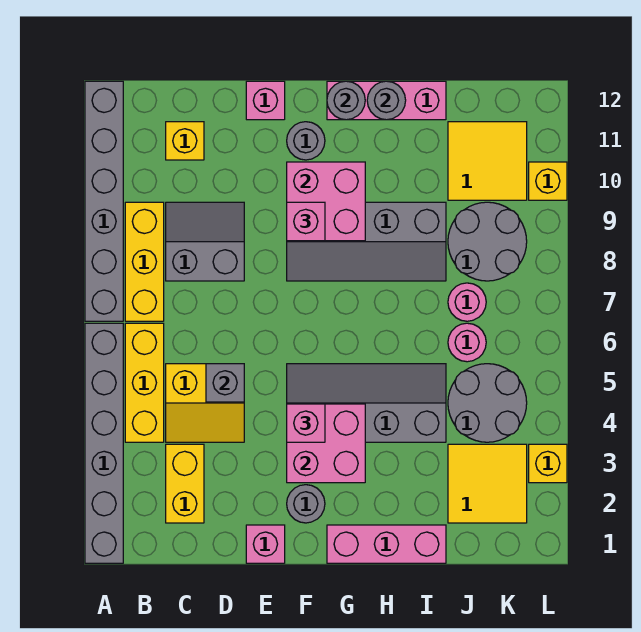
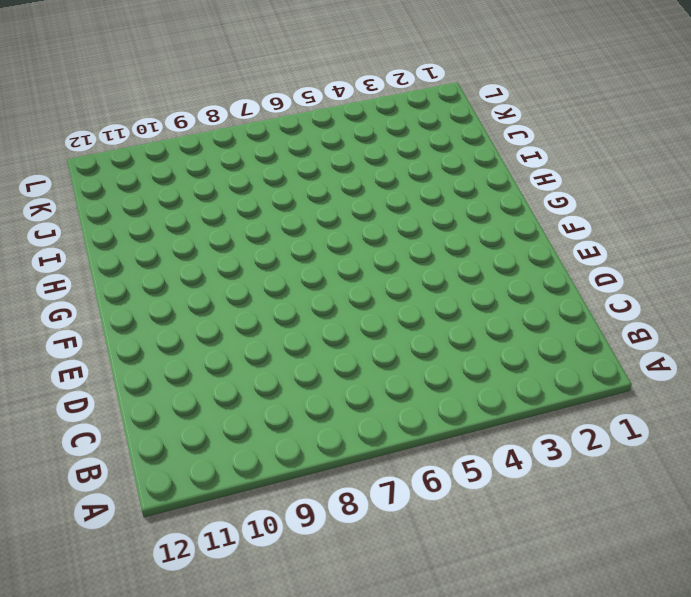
none -> grey 1x6 brick [85,323,123,563]
none -> grey 1x6 brick [85,81,123,321]
none -> yellow 1x3 brick [125,323,164,442]
none -> yellow 1x3 brick [125,202,164,321]

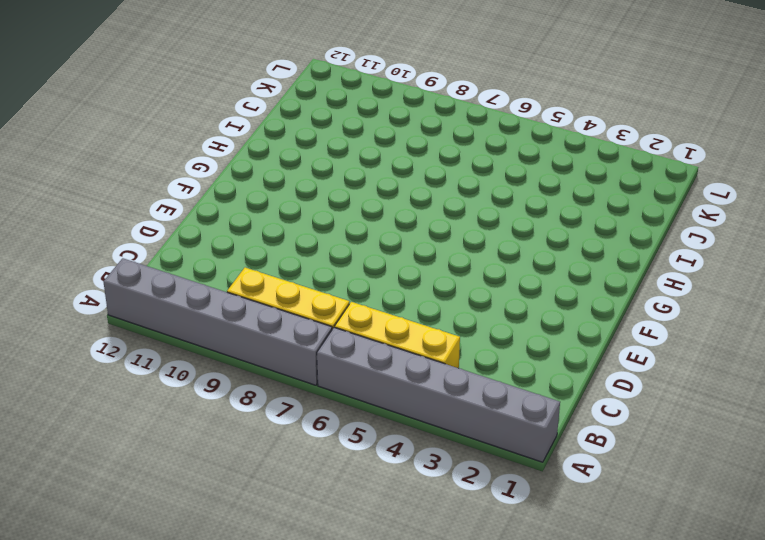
none -> yellow 1x2 brick [166,444,204,523]
none -> yellow 2x2 slope [166,364,244,442]
none -> grey 2x2 slope [166,202,244,281]
none -> yellow 1x1 brick [166,122,204,160]

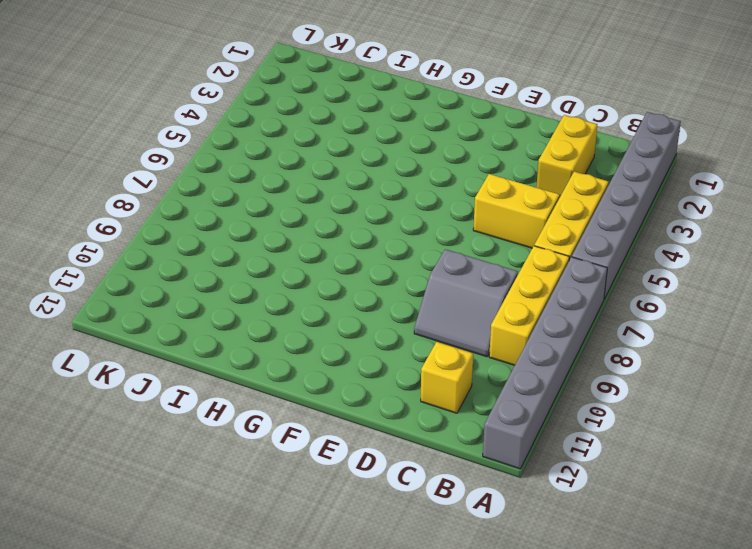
none -> pink 1x1 brick [246,525,285,563]
none -> pink 1x1 brick [246,81,285,120]
none -> grey 1x1 round brick [287,485,325,523]
none -> grey 2x4 slope [287,364,446,442]

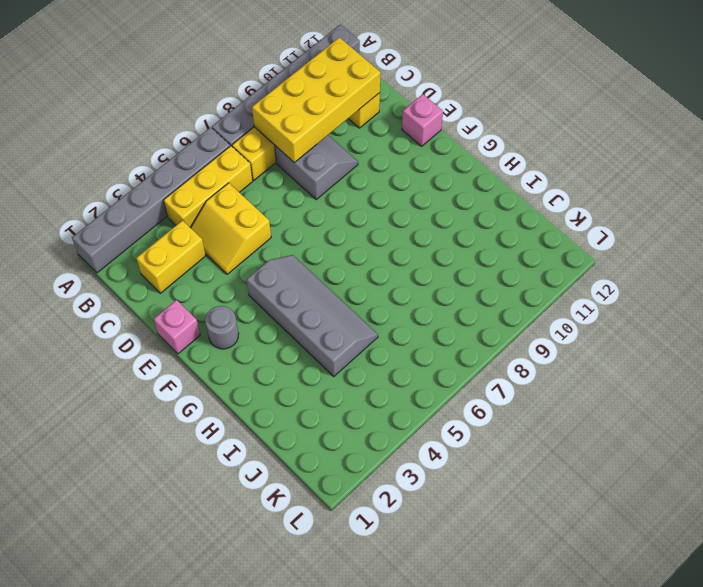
yellow 2x4 brick [252,37,381,163] -> none
none -> grey 2x4 slope [287,202,446,281]
none -> grey 1x1 round brick [287,122,325,160]
none -> pink 1x3 brick [327,525,446,563]
none -> pink 1x3 brick [327,81,446,120]

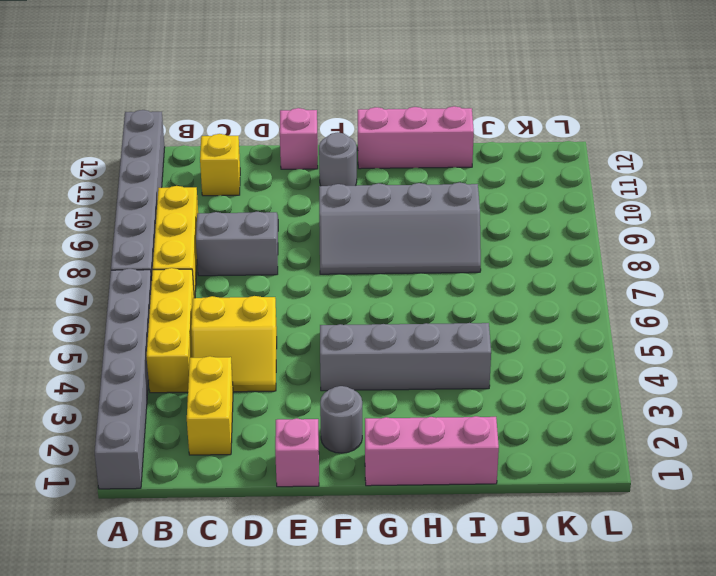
none -> yellow 2x2 tile [448,444,527,523]
none -> grey 2x2 round brick [448,364,527,442]
none -> pink 1x1 round brick [448,323,486,362]
none -> pink 1x1 round brick [448,283,486,321]

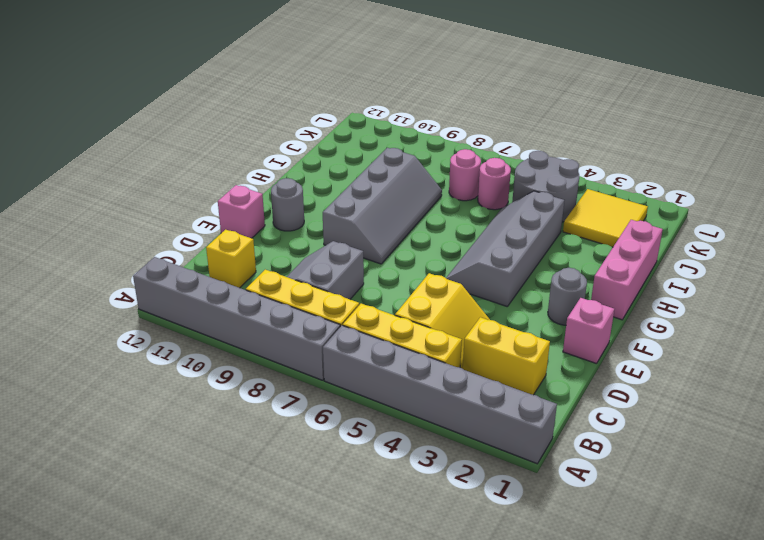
none -> pink 1x3 brick [327,81,446,120]
none -> grey 2x2 round brick [448,202,527,281]
none -> yellow 2x2 tile [448,122,527,200]
none -> yellow 1x1 brick [529,444,567,483]

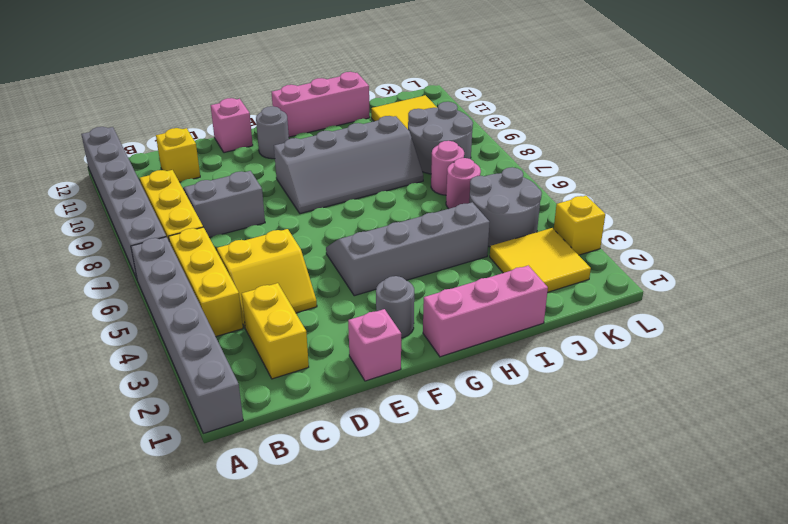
none -> yellow 1x1 brick [529,162,567,200]
none -> grey 1x1 brick [206,364,244,402]
none -> pink 2x2 brick [287,404,365,483]
none -> pink 2x2 brick [287,162,365,241]

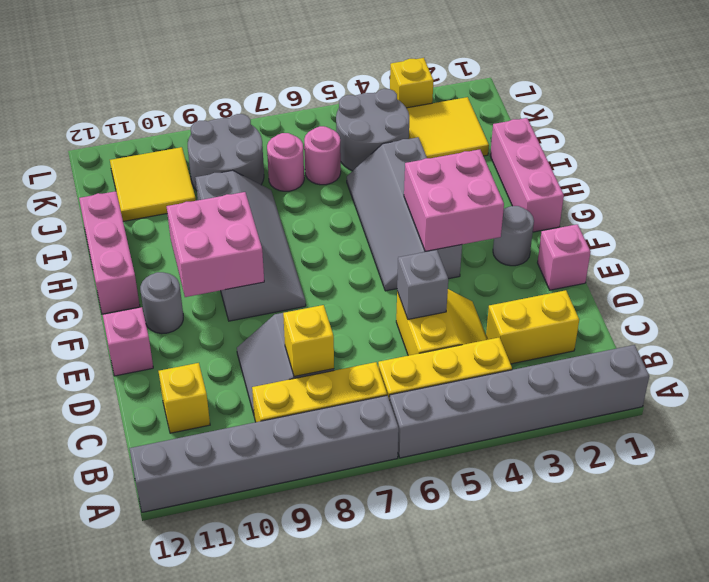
yellow 1x1 brick [283,305,334,377] -> yellow 1x1 brick moved to [529,162,567,200]
none -> grey 1x1 round brick [327,81,365,120]
none -> grey 1x1 round brick [367,81,406,120]
none -> pink 1x1 brick [287,404,325,442]
none -> pink 1x1 brick [287,202,325,241]

